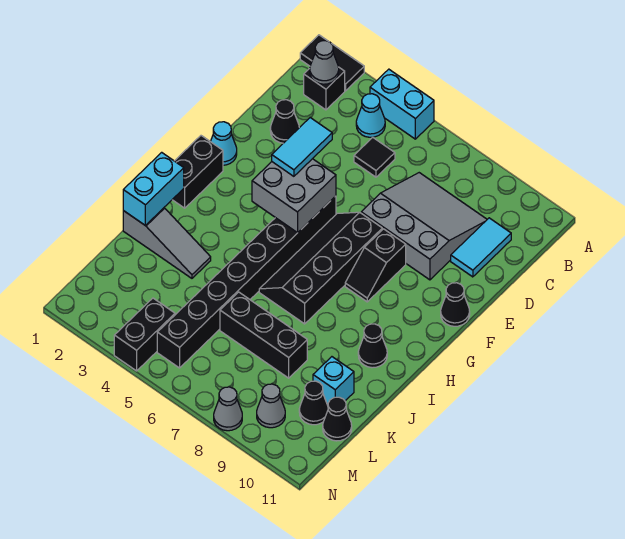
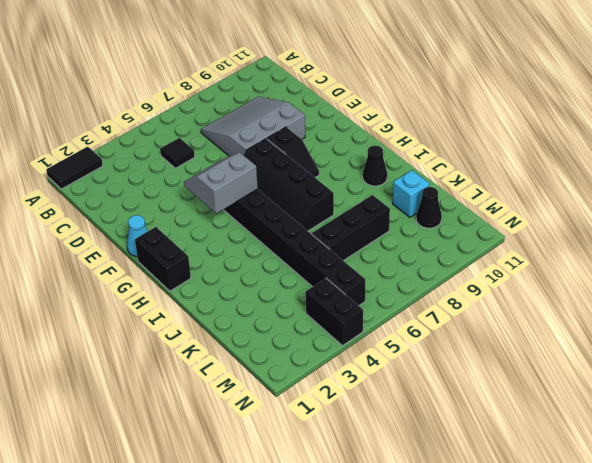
grey 2x2 slope [184,152,258,214] -> grey 2x2 brick [252,159,336,233]
none -> cyan 1x2 brick [370,69,434,139]
none -> black 1x1 brick [304,67,345,110]
none -> cyan 1x1 cone [356,94,385,137]

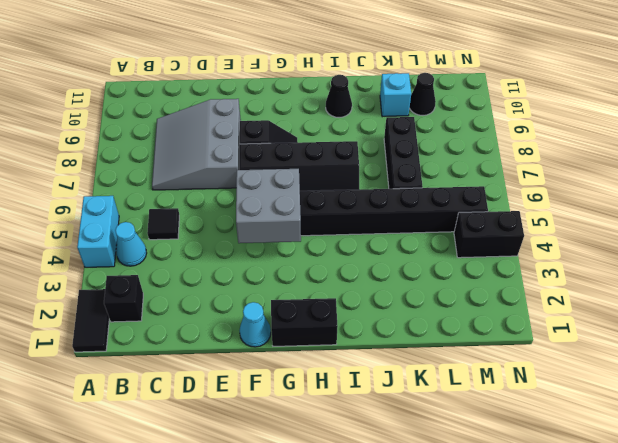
none -> cyan 1x2 tile [451,218,511,277]
none -> black 1x1 cone [270,100,299,143]
none -> black 1x1 cone [441,283,470,326]

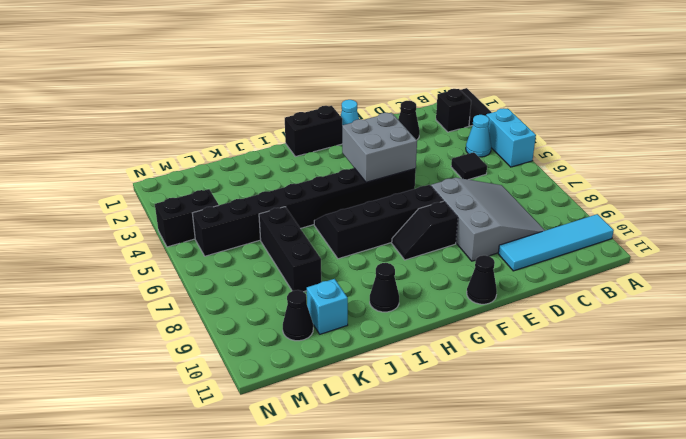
cyan 1x4 tile [498,214,614,271] -> cyan 1x2 tile [451,218,511,277]
none -> grey 1x3 slope [123,208,211,278]
none -> black 1x1 cone [323,397,352,441]
none -> grey 1x1 cone [257,384,285,428]

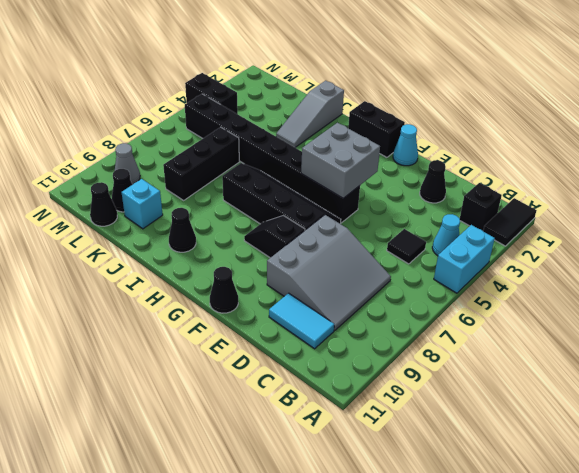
none -> grey 1x1 cone [214,387,242,431]
none -> grey 1x1 cone [310,41,339,84]
none -> cyan 1x2 brick [123,152,184,225]

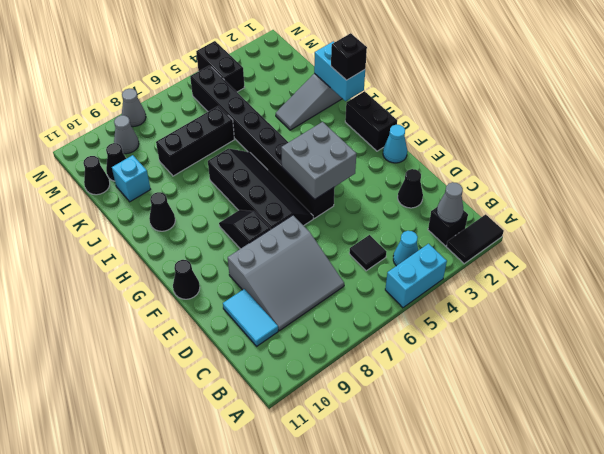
black 1x1 brick [331,33,367,80] -> none
none -> cyan 1x2 tile [272,118,332,176]

